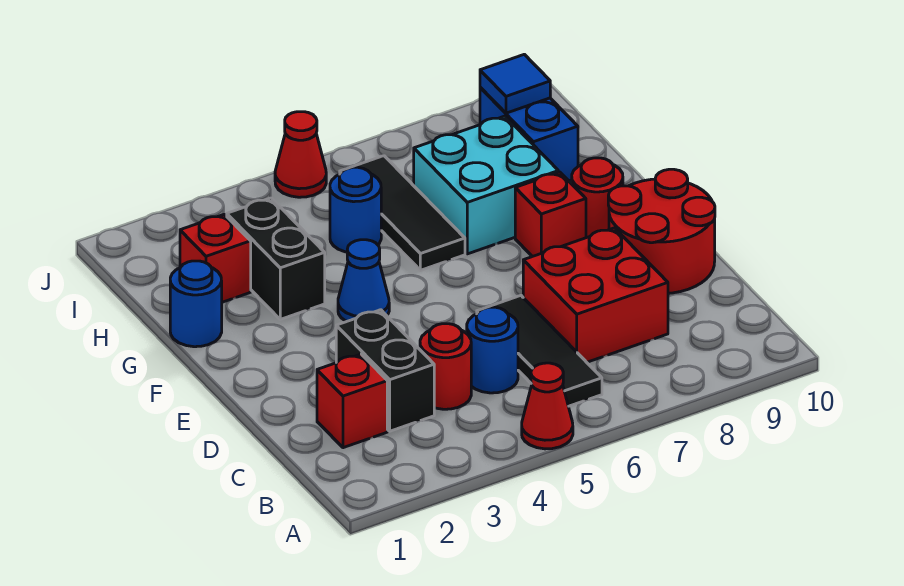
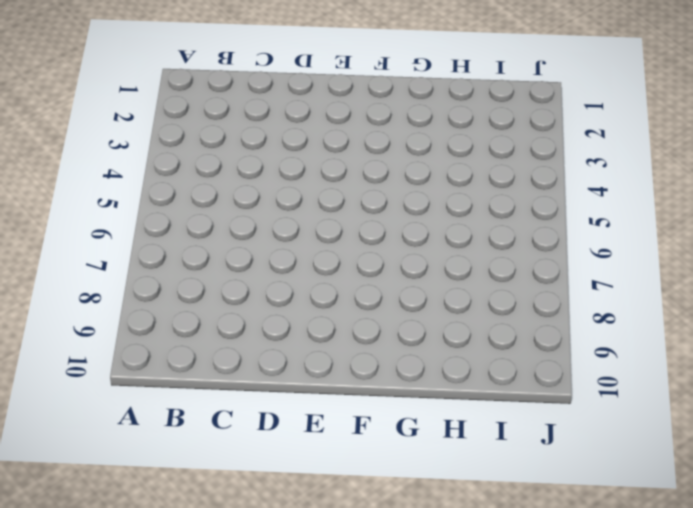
none -> red 1x1 cone [522,363,573,449]
none -> black 1x3 tile [477,296,602,406]
none -> red 1x1 brick [317,354,387,448]

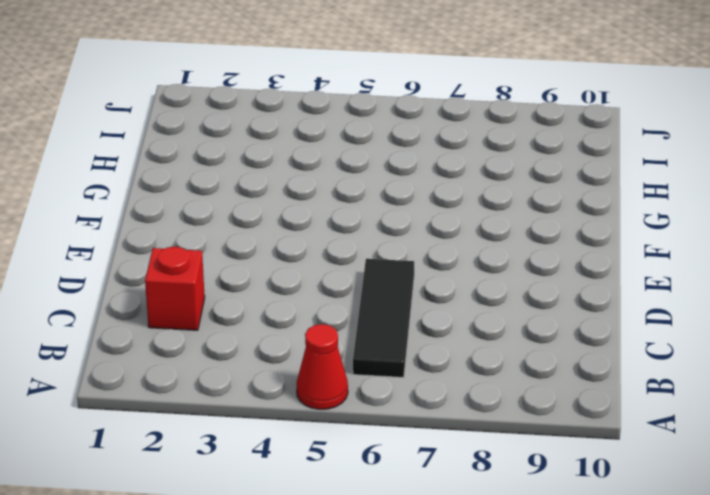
none -> black 1x2 brick [336,310,434,431]
none -> red 1x1 round brick [420,324,471,409]
none -> blue 1x1 round brick [467,307,518,393]

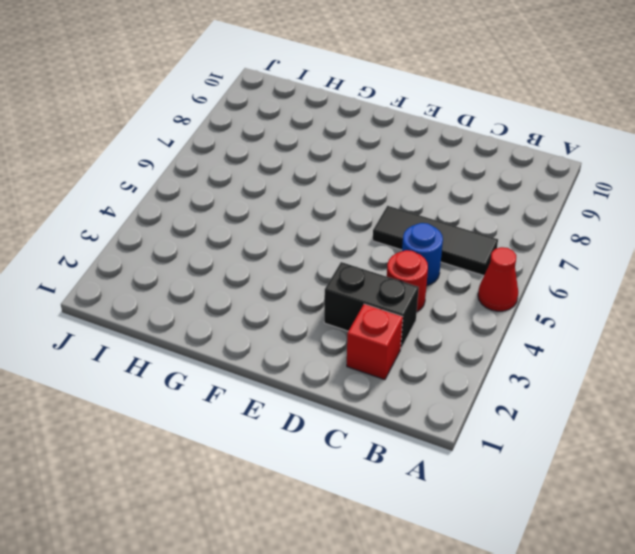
none -> red 2x2 brick [523,228,668,362]
none -> red 2x2 round brick [608,169,715,293]
none -> blue 1x1 cone [338,240,389,322]

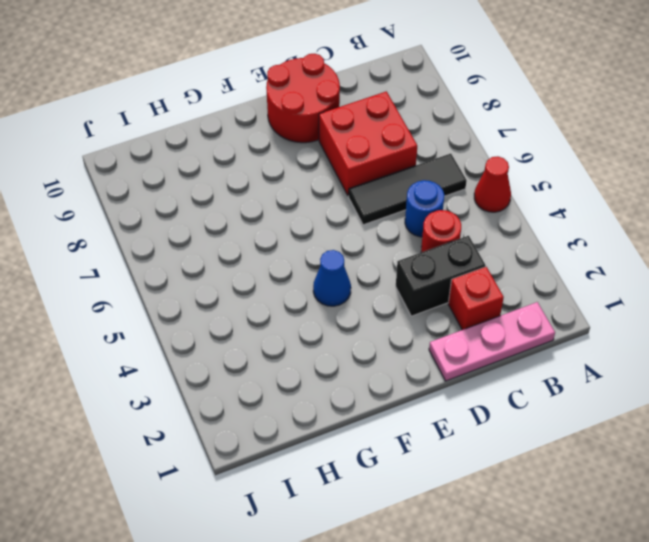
pink 1x3 plate [429,302,555,381] -> none
none -> red 1x1 brick [515,172,586,257]
none -> red 1x1 round brick [572,158,623,238]
none -> blue 1x1 round brick [170,261,222,347]

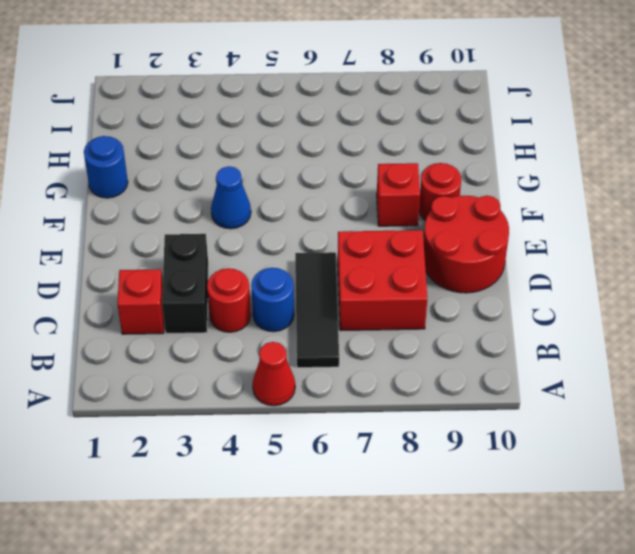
none -> black 1x2 brick [227,198,325,319]
none -> black 1x3 tile [340,156,465,270]
none -> cyan 2x2 brick [414,116,558,254]

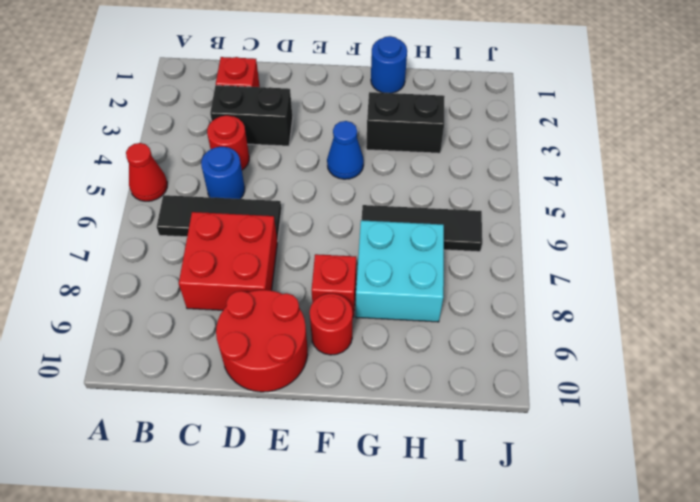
none -> red 1x1 brick [180,214,251,302]
none -> blue 1x1 round brick [330,167,381,252]
none -> blue 1x2 brick [480,87,578,181]

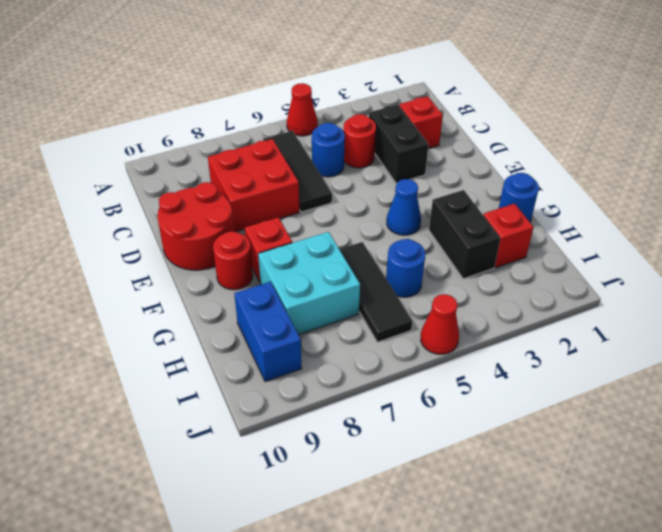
none -> blue 1x1 tile [480,54,550,113]

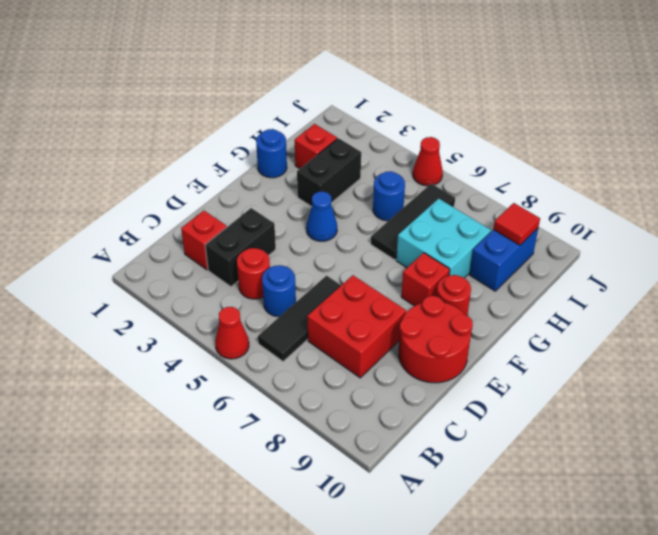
red 1x1 tile [493,203,540,245] -> blue 1x1 tile [480,54,550,113]

